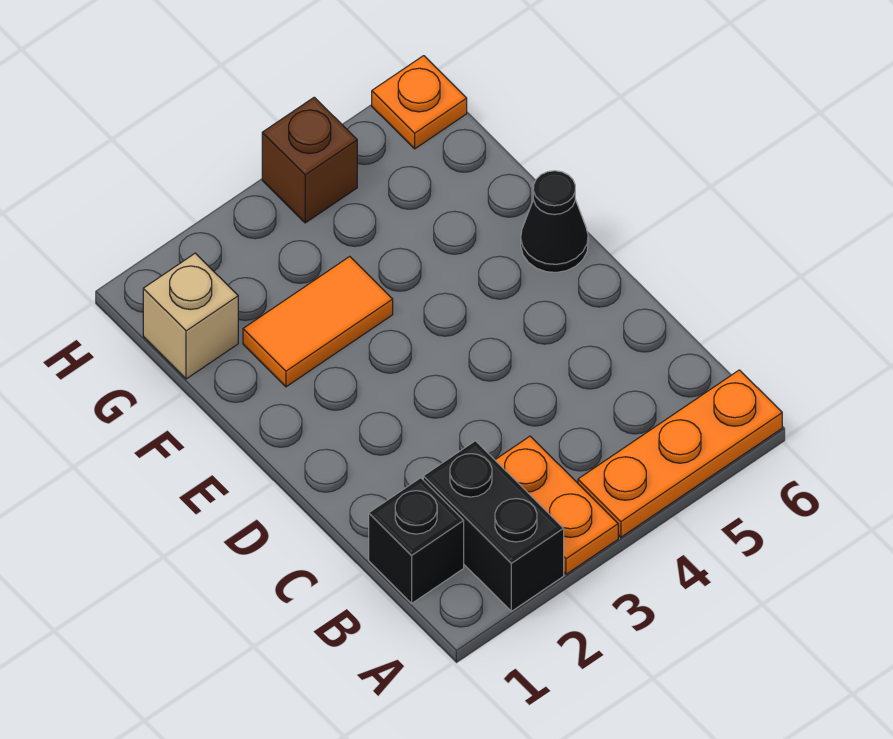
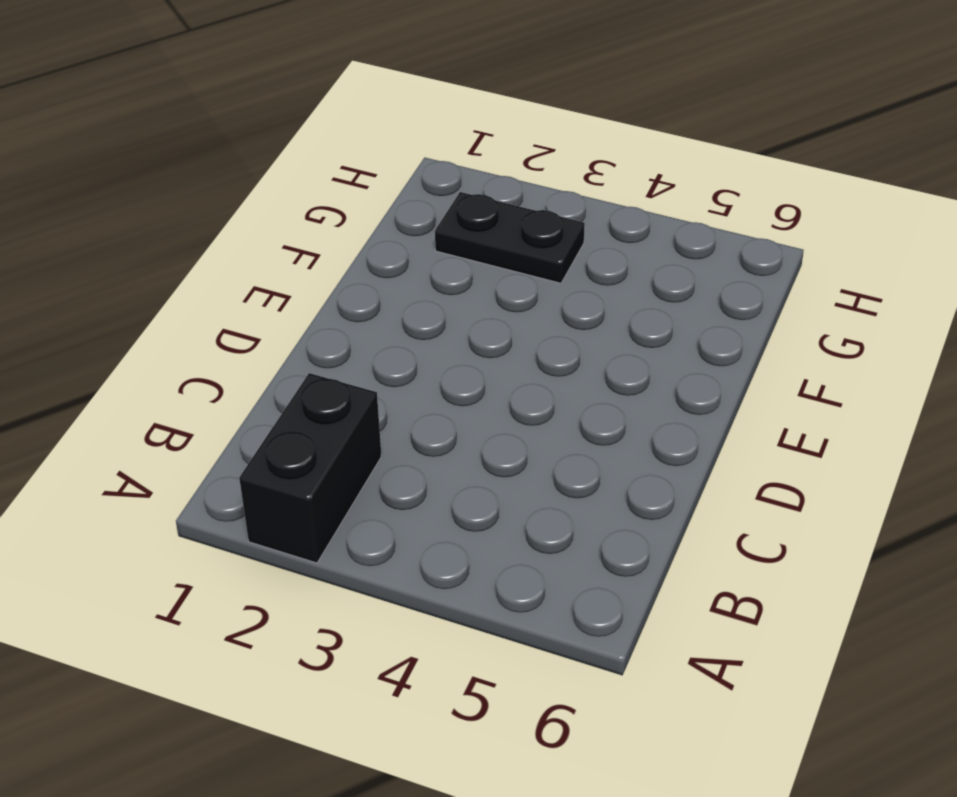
black 1x2 plate [435,192,585,283] -> none
none -> orange 1x2 plate [495,436,618,574]
none -> orange 1x3 plate [578,370,782,537]

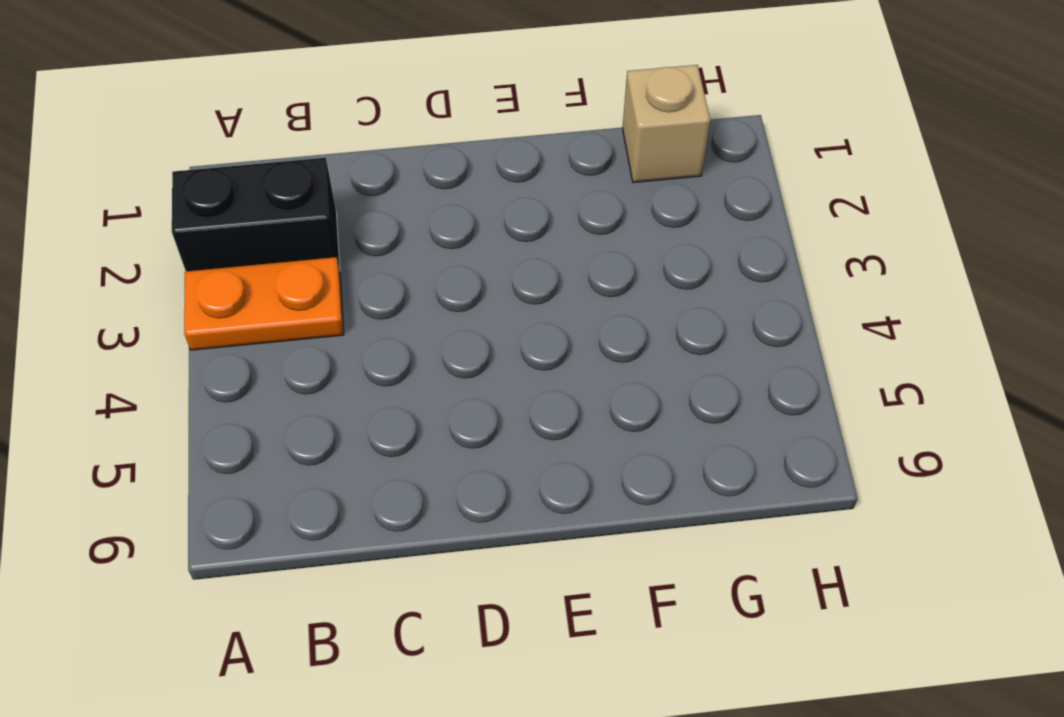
none -> orange 1x3 plate [578,370,782,537]
none -> black 1x1 brick [369,478,464,603]

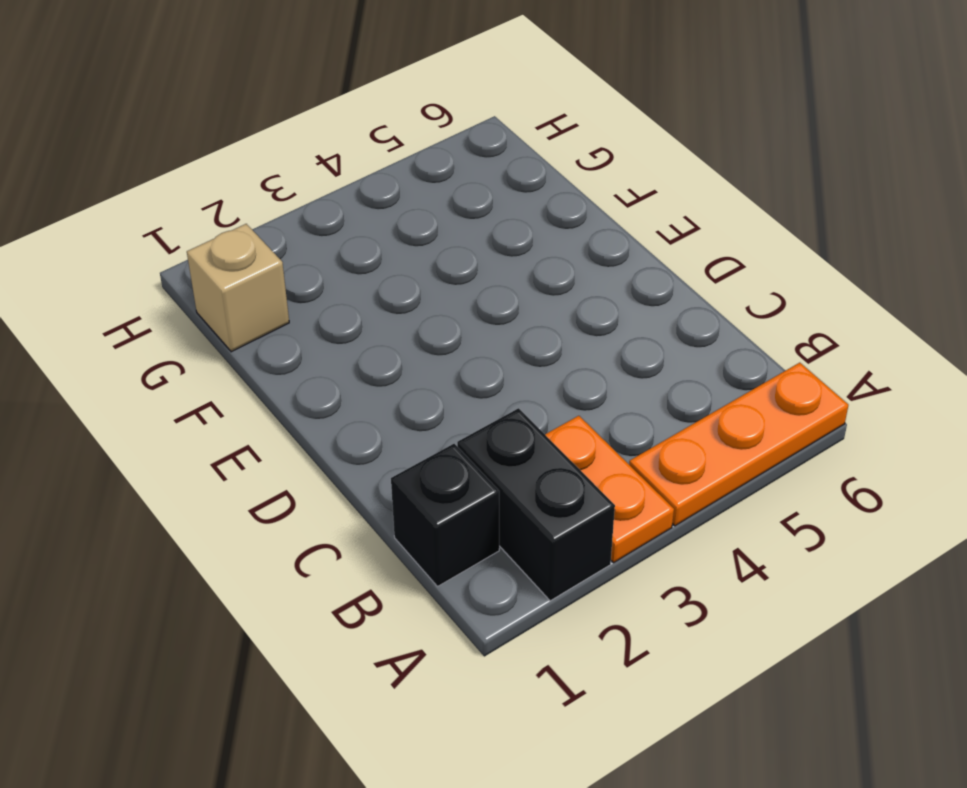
none -> black 1x1 cone [521,171,588,272]
none -> orange 1x2 tile [243,257,393,387]

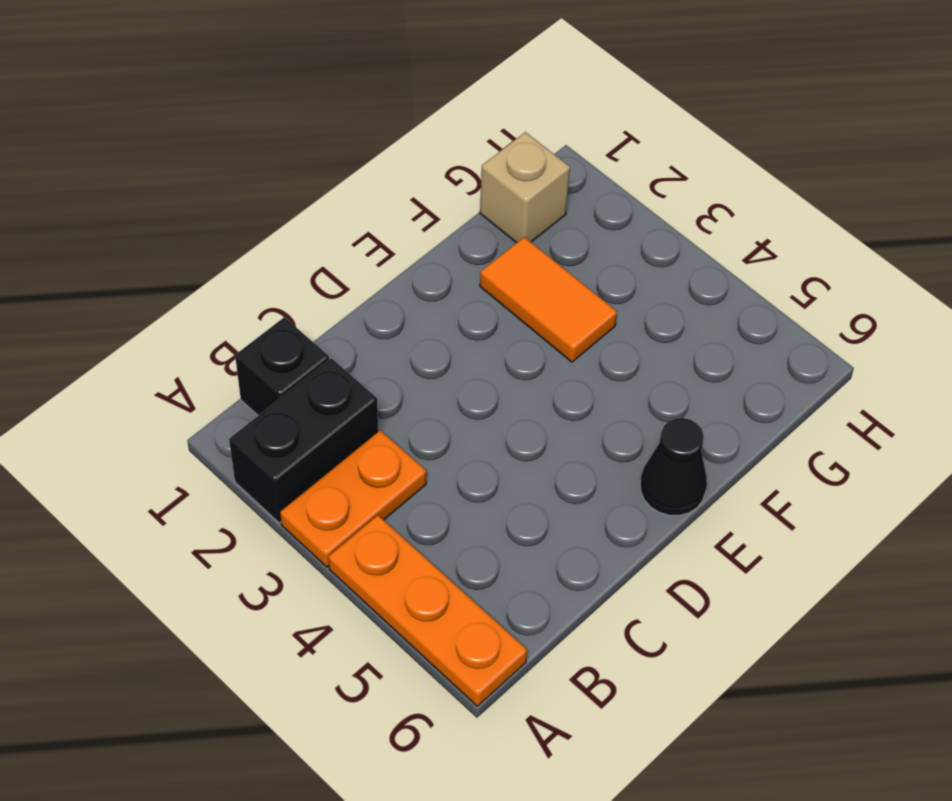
none -> brown 1x1 brick [262,97,357,223]
none -> orange 1x1 plate [372,56,467,149]

